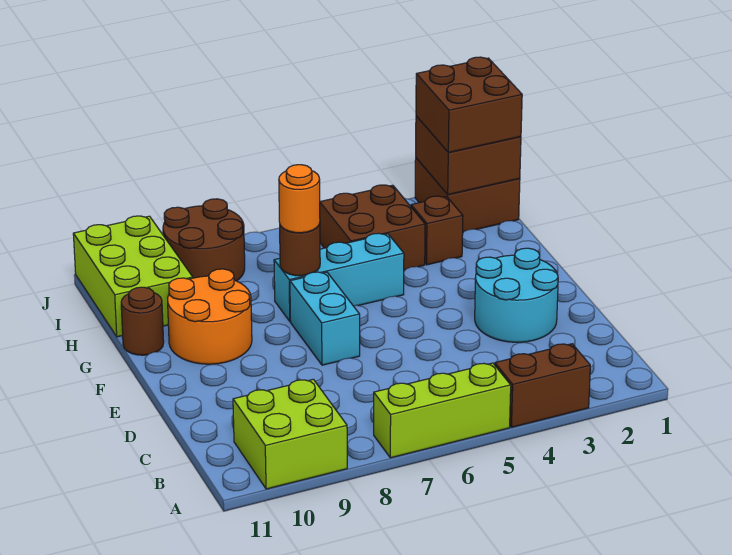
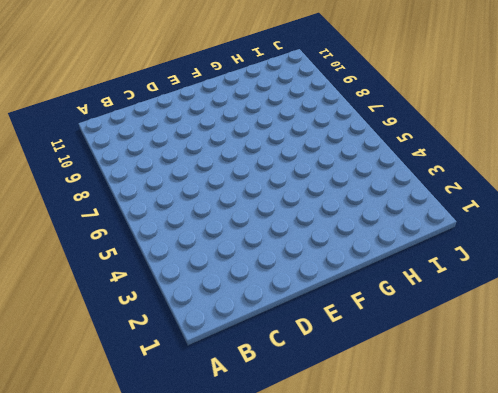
none -> brown 1x2 brick [495,344,590,427]
none -> lime 1x3 brick [374,363,511,458]
none -> lime 2x2 brick [233,379,347,489]

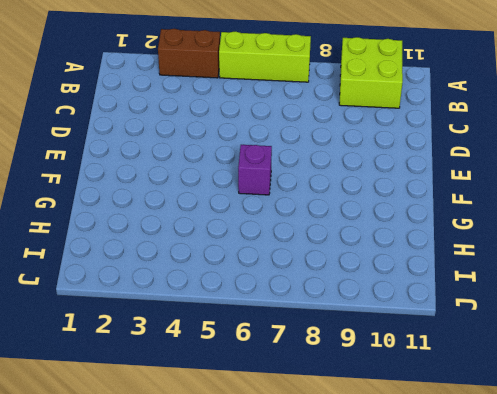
purple 1x1 brick [238,145,272,195] -> none
none -> cyan 2x2 round brick [475,248,558,342]
none -> cyan 1x2 brick [290,272,360,365]
none -> orange 2x2 round brick [168,269,252,364]

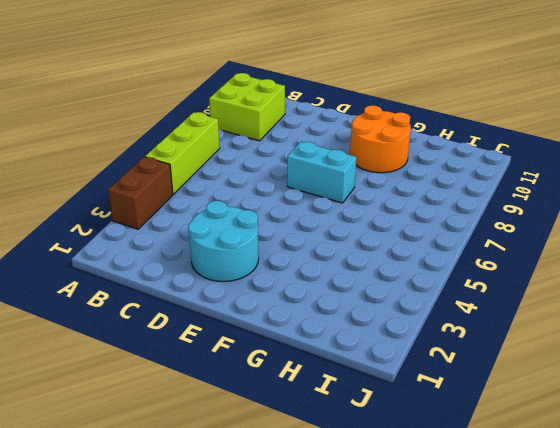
none -> cyan 1x3 brick [274,233,404,321]
none -> brown 1x1 round brick [121,287,164,355]
none -> brown 1x1 brick [411,196,463,265]

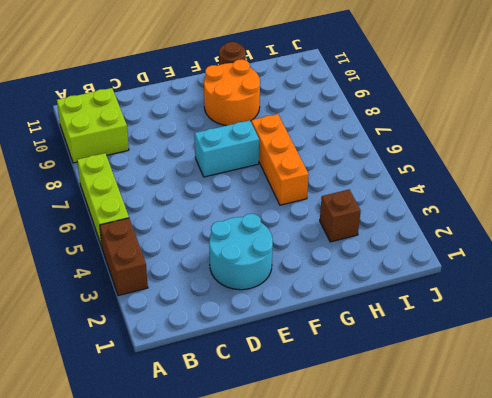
orange 1x3 brick [251,114,309,205] -> cyan 1x3 brick [274,233,404,321]
none -> brown 2x2 brick [320,185,425,270]
none -> lime 2x3 brick [73,216,193,337]
none -> brown 2x2 brick [415,158,520,232]

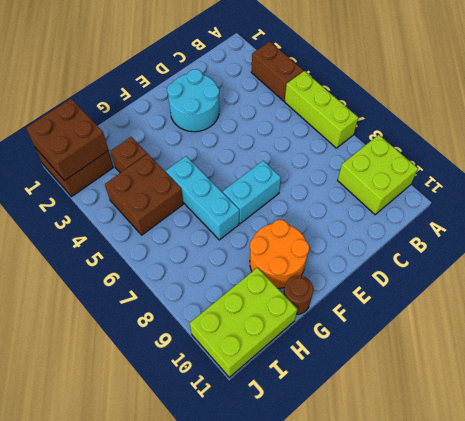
none -> brown 2x2 round brick [163,199,245,281]
none -> brown 1x1 round brick [280,224,320,276]
none -> orange 1x1 round brick [279,165,320,233]

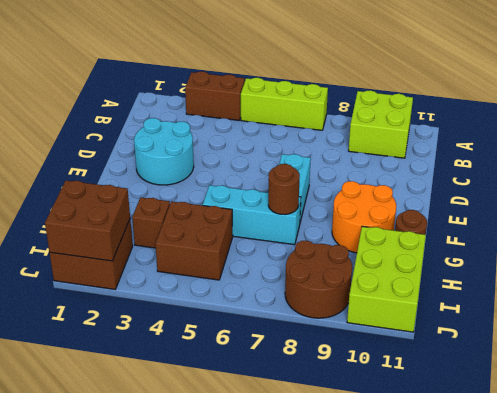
none -> orange 1x1 round brick [279,165,320,233]
none -> brown 2x2 brick [416,57,522,153]

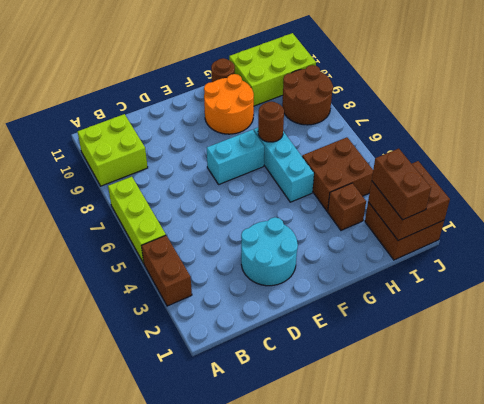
brown 1x2 brick [372,149,431,220] -> brown 2x2 brick [416,57,522,153]
none -> orange 1x1 round brick [279,165,320,233]

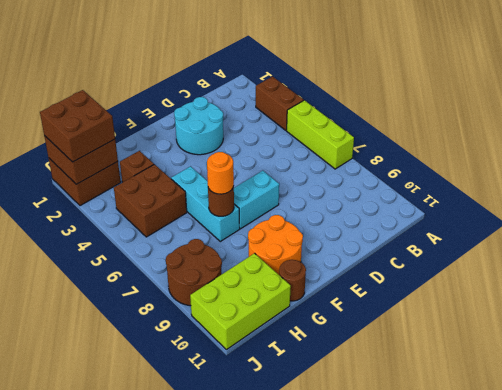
none -> lime 2x2 brick [233,379,347,489]

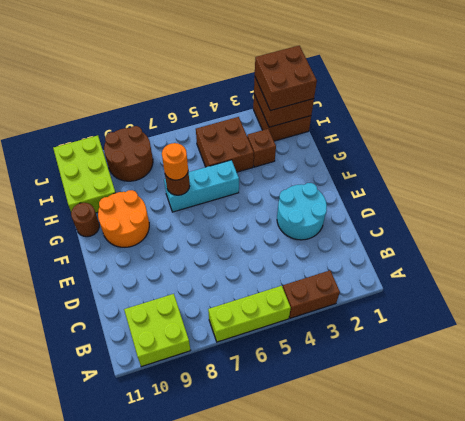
none -> cyan 1x2 brick [290,272,360,365]

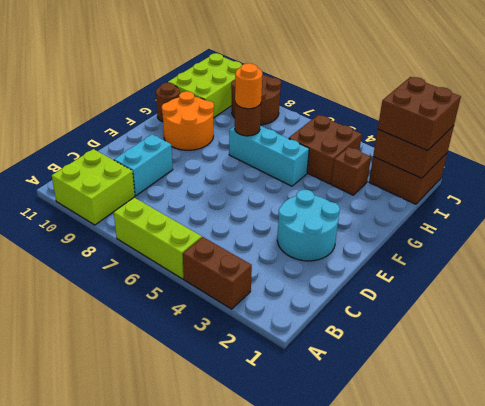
cyan 1x2 brick [114,134,173,196] -> cyan 1x2 brick moved to [290,272,360,365]

